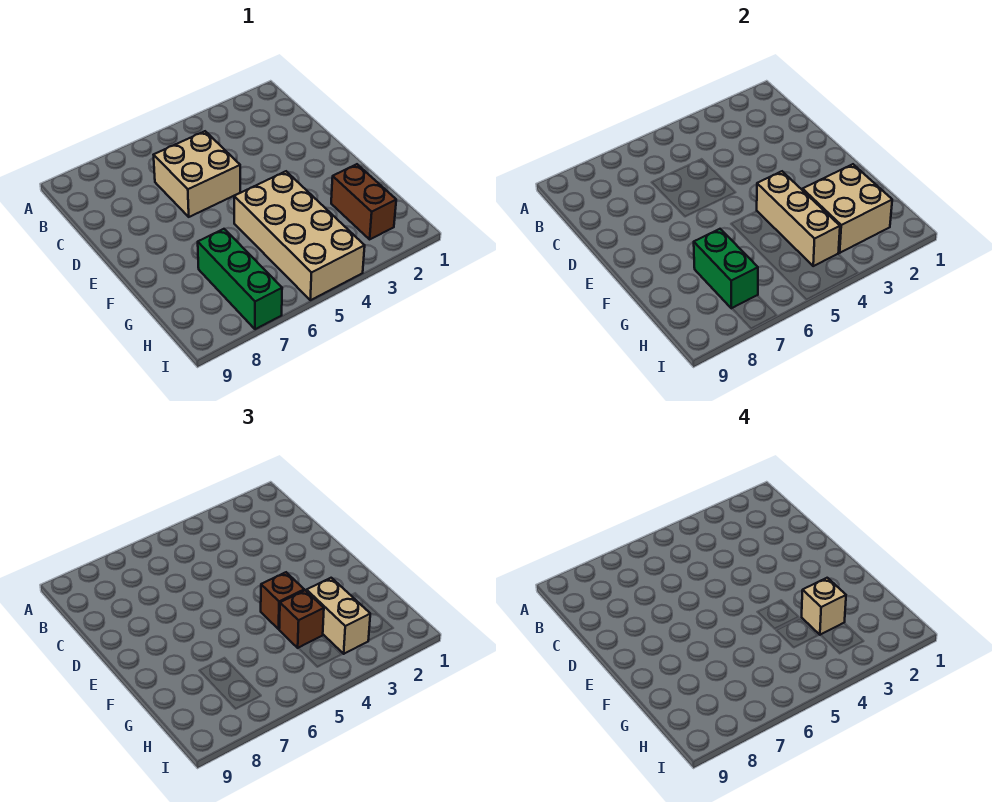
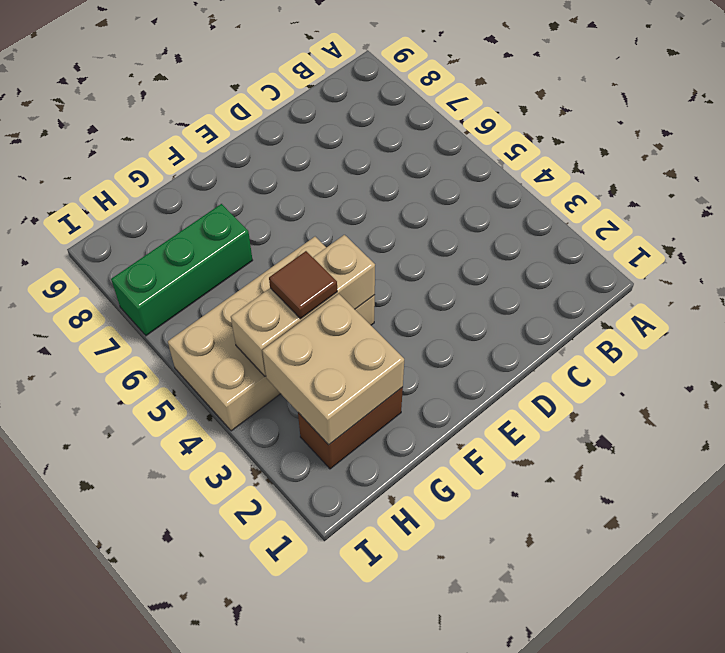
brown 1x1 tile [269,251,337,319] -> brown 1x1 brick [279,590,324,648]
none -> tan 2x2 brick [154,131,240,217]
none -> green 1x2 brick [694,229,758,308]

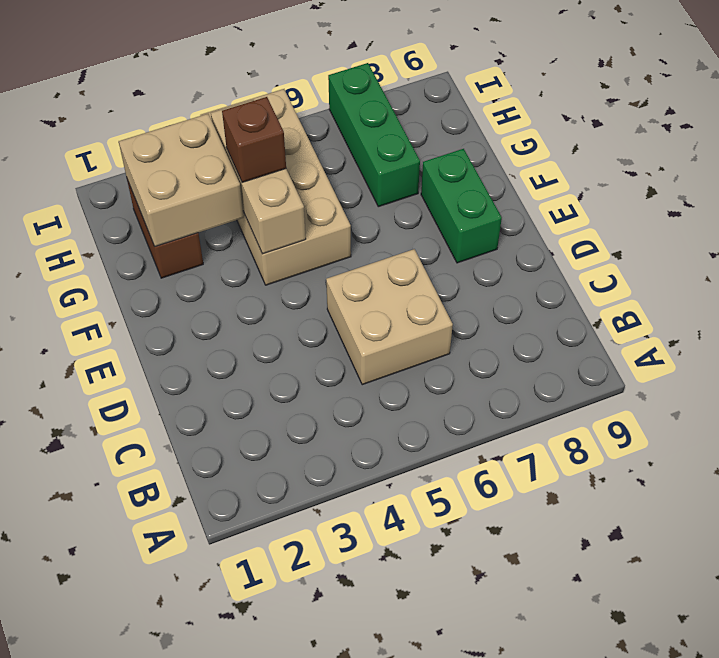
green 1x2 brick [421,149,502,263] -> green 1x2 brick moved to [694,229,758,308]
none -> brown 1x1 brick [261,572,304,629]
none -> tan 1x2 brick [306,578,370,654]

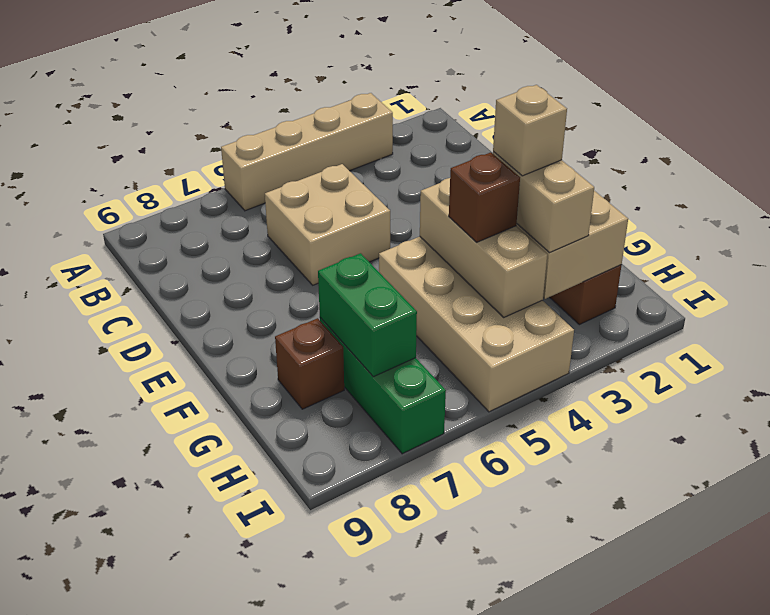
tan 1x4 brick [221,93,393,211] -> none
brown 1x1 brick [275,318,344,409] -> brown 1x1 brick moved to [261,572,304,629]

